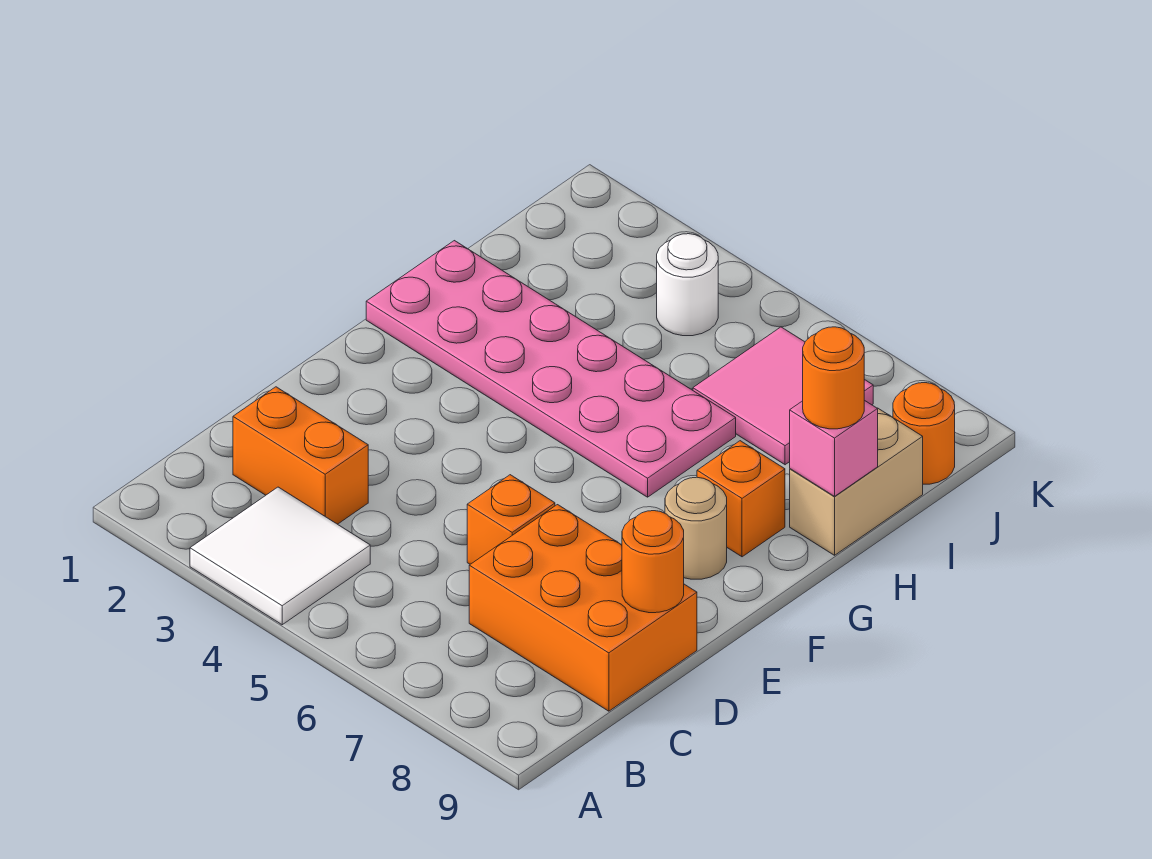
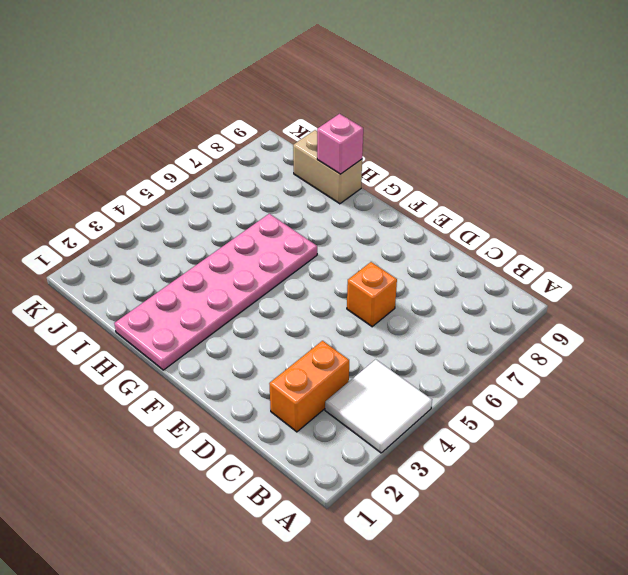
none -> orange 2x3 brick [469,505,697,711]
none -> tan 1x1 round brick [665,477,727,579]
none -> orange 1x1 brick [697,441,785,557]

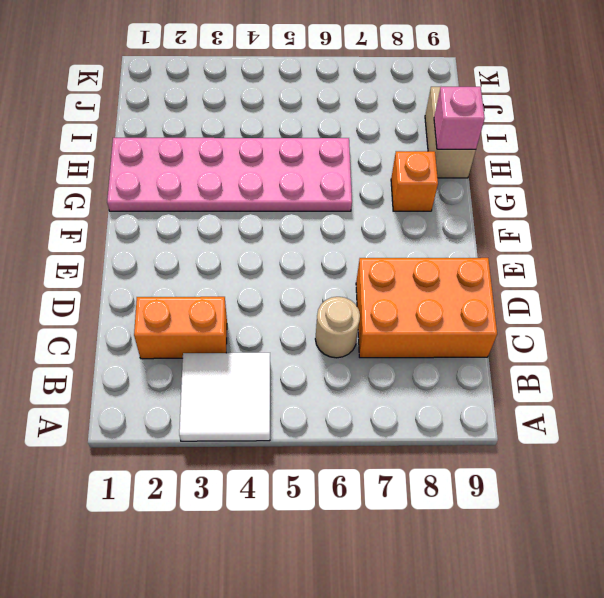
tan 1x1 round brick [315,297,360,358] -> tan 1x1 round brick moved to [665,477,727,579]
none -> orange 1x1 brick [467,475,555,564]
none -> pink 2x2 tile [693,327,873,465]
none -> white 1x1 round brick [657,234,718,336]

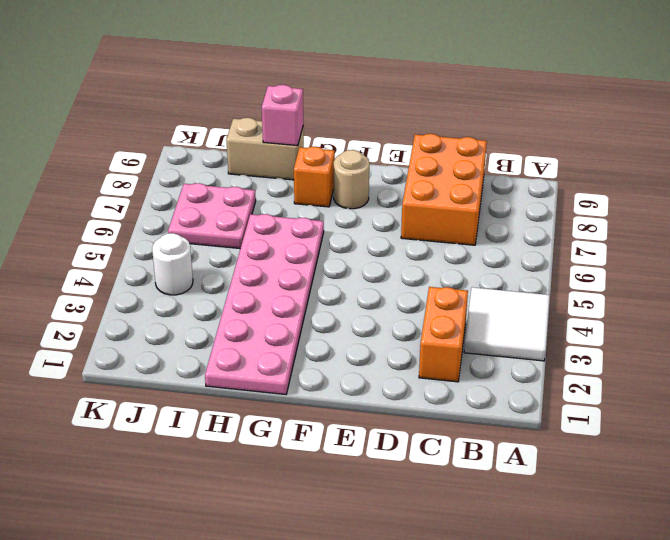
pink 2x2 plate [168,183,256,249] -> pink 2x2 tile [693,327,873,465]
none -> orange 1x1 brick [467,475,555,564]
none -> orange 1x1 round brick [893,383,955,484]
none -> orange 1x1 round brick [622,511,684,613]

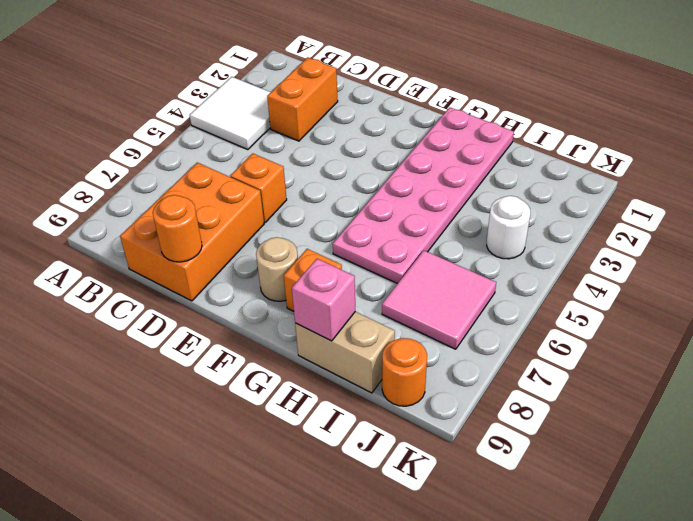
none -> orange 1x1 round brick [803,327,864,429]

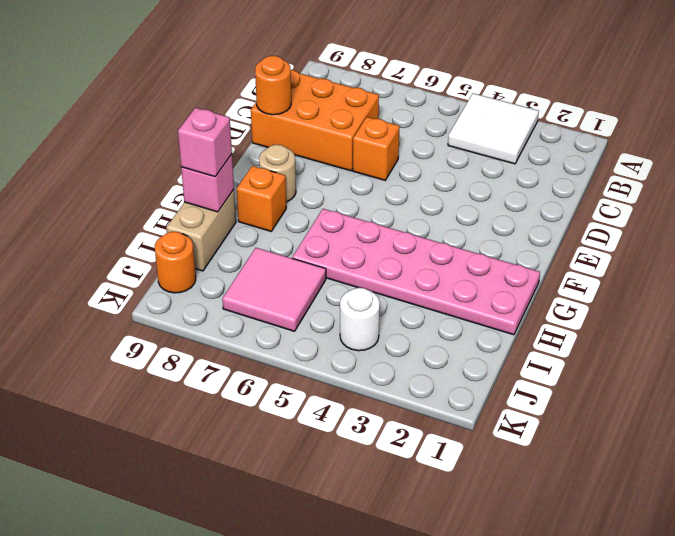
pink 1x1 brick [178,108,232,177] -> orange 1x1 round brick [803,327,864,429]
none -> orange 1x2 brick [233,387,368,524]

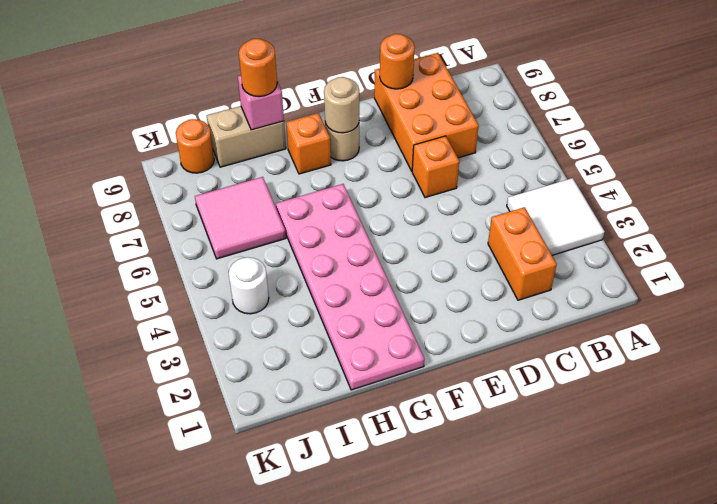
tan 1x1 round brick [324,77,359,133] -> none

